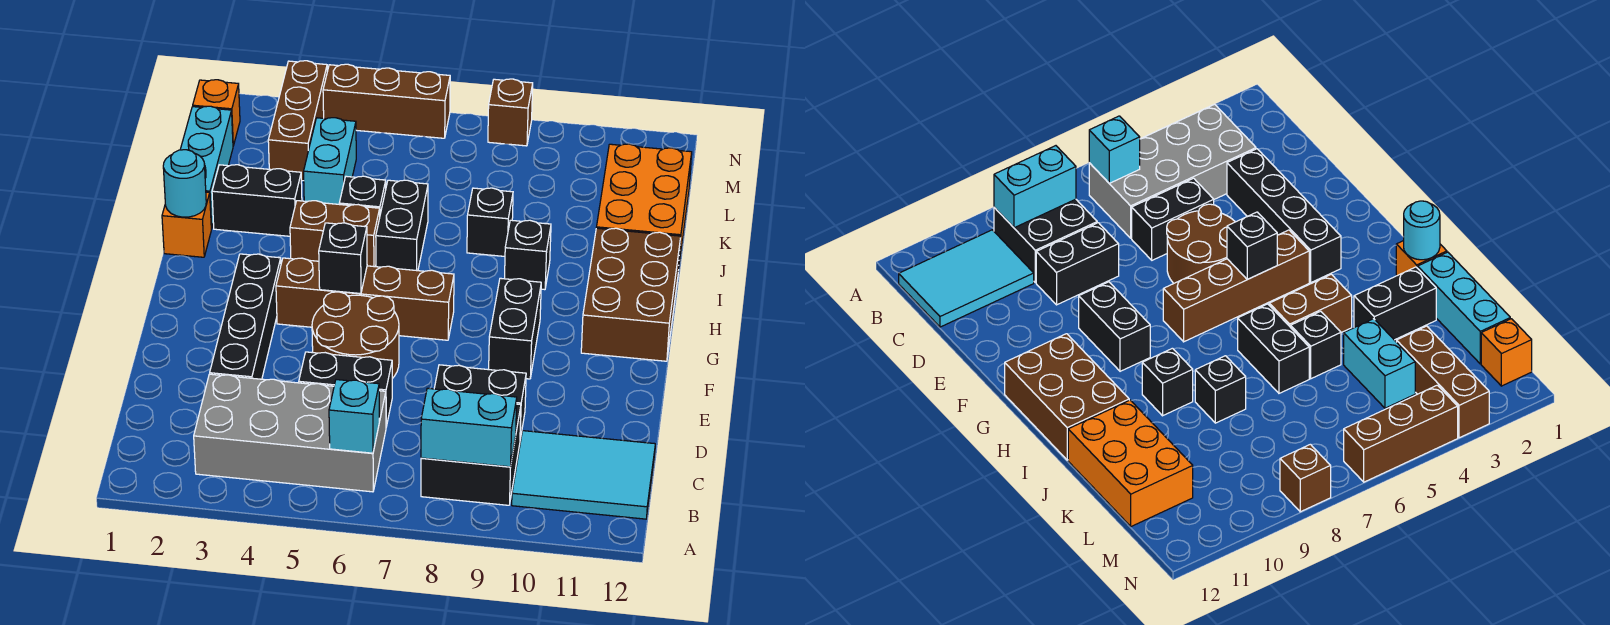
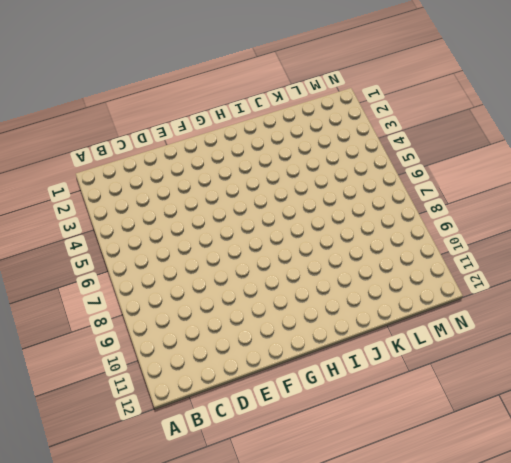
none -> grey 2x4 brick [194,374,386,492]
none -> black 2x2 brick [421,404,521,505]
none -> cyan 2x3 tile [512,431,655,519]

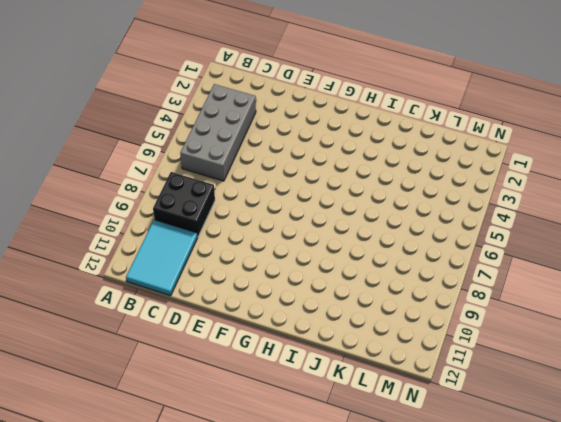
none -> black 1x4 brick [210,254,281,379]
none -> black 1x2 brick [299,352,392,427]
none -> black 1x2 brick [434,365,526,439]

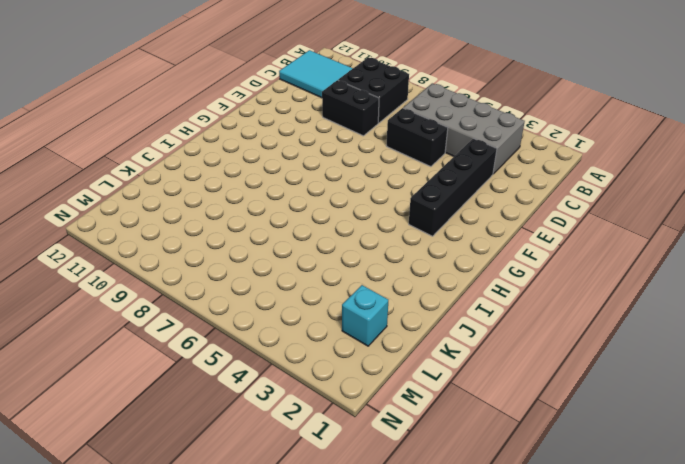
cyan 1x1 brick [342,285,388,346] -> cyan 1x1 brick moved to [329,380,379,453]
none -> brown 2x2 round brick [312,292,399,379]
none -> black 1x2 brick [489,278,541,379]
none -> brown 1x4 brick [276,258,454,340]

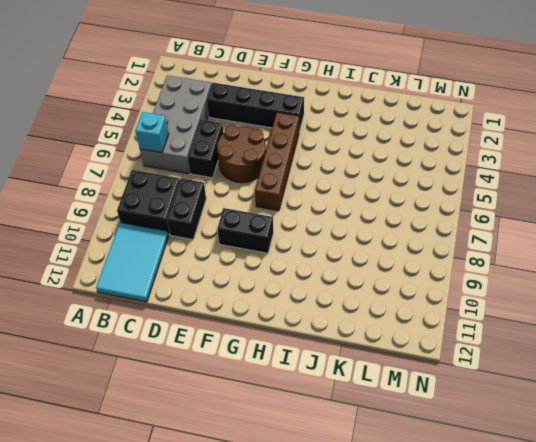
none -> brown 2x3 brick [581,228,681,361]
none -> orange 1x1 brick [162,192,211,257]
none -> brown 1x2 brick [290,201,380,267]

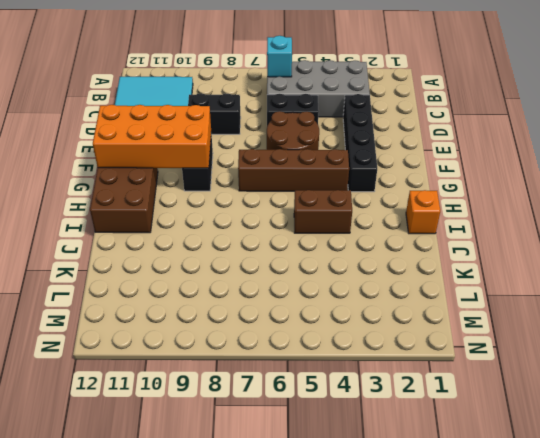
orange 2x4 brick [93,105,211,168] -> none
none -> black 2x2 brick [421,404,521,505]
none -> black 1x2 brick [376,180,428,271]
none -> black 1x1 brick [505,220,551,290]

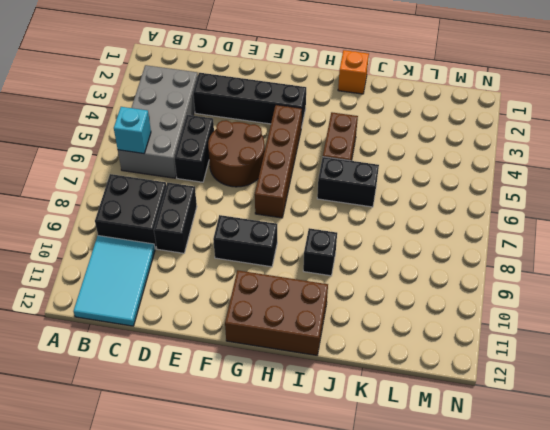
none -> cyan 1x3 brick [180,106,233,229]
none -> black 1x2 brick [212,165,302,236]
none -> black 1x1 brick [339,176,386,214]

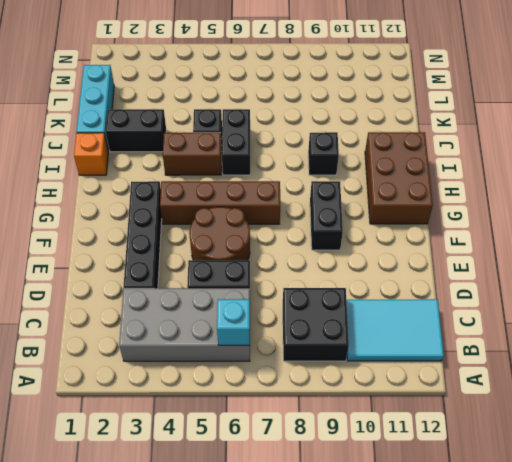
none -> black 1x2 brick [434,365,526,439]
none -> black 1x1 brick [467,188,513,256]
none -> orange 2x3 brick [596,144,692,271]

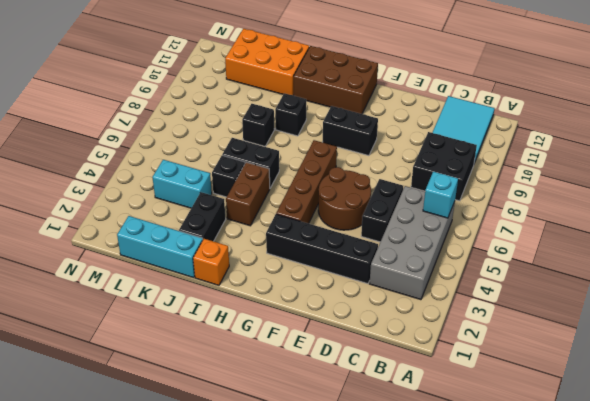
none -> black 1x2 brick [434,365,526,439]
none -> brown 1x3 brick [268,61,327,181]
none -> orange 1x1 brick [193,80,240,146]

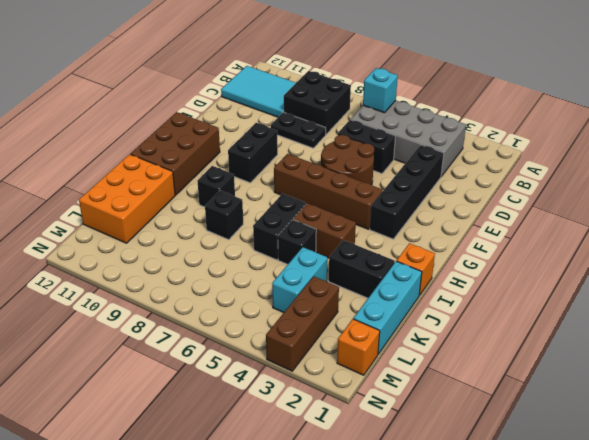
black 1x2 plate [271,112,326,148] -> black 1x2 brick [434,365,526,439]
none -> brown 1x3 brick [323,64,450,138]
none -> brown 1x1 brick [488,79,533,146]
none -> cyan 1x2 brick [421,388,517,467]

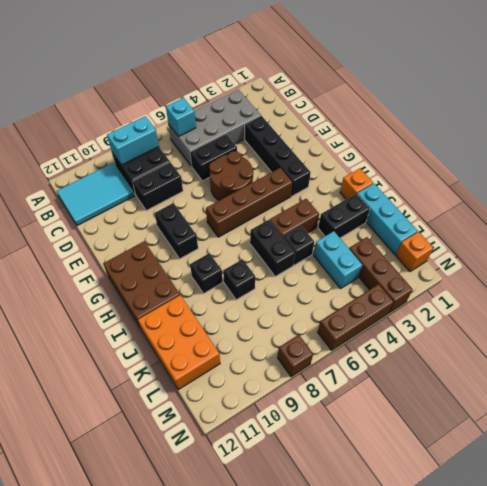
none -> black 1x1 brick [319,223,367,294]
none -> cyan 1x1 round brick [163,150,206,217]

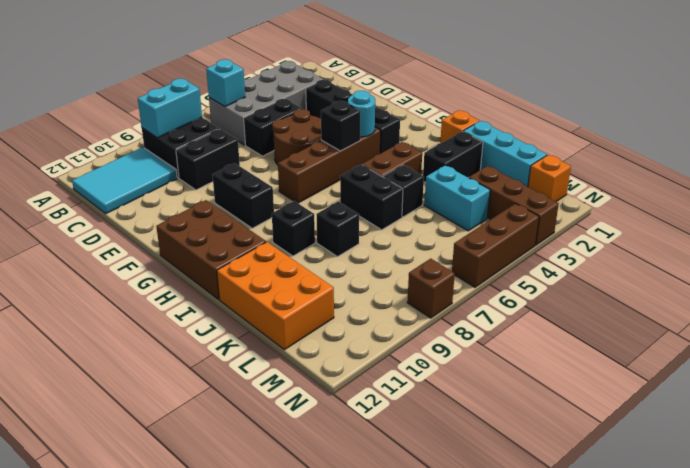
cyan 1x1 round brick [348,91,375,137] -> cyan 1x1 round brick moved to [163,150,206,217]

